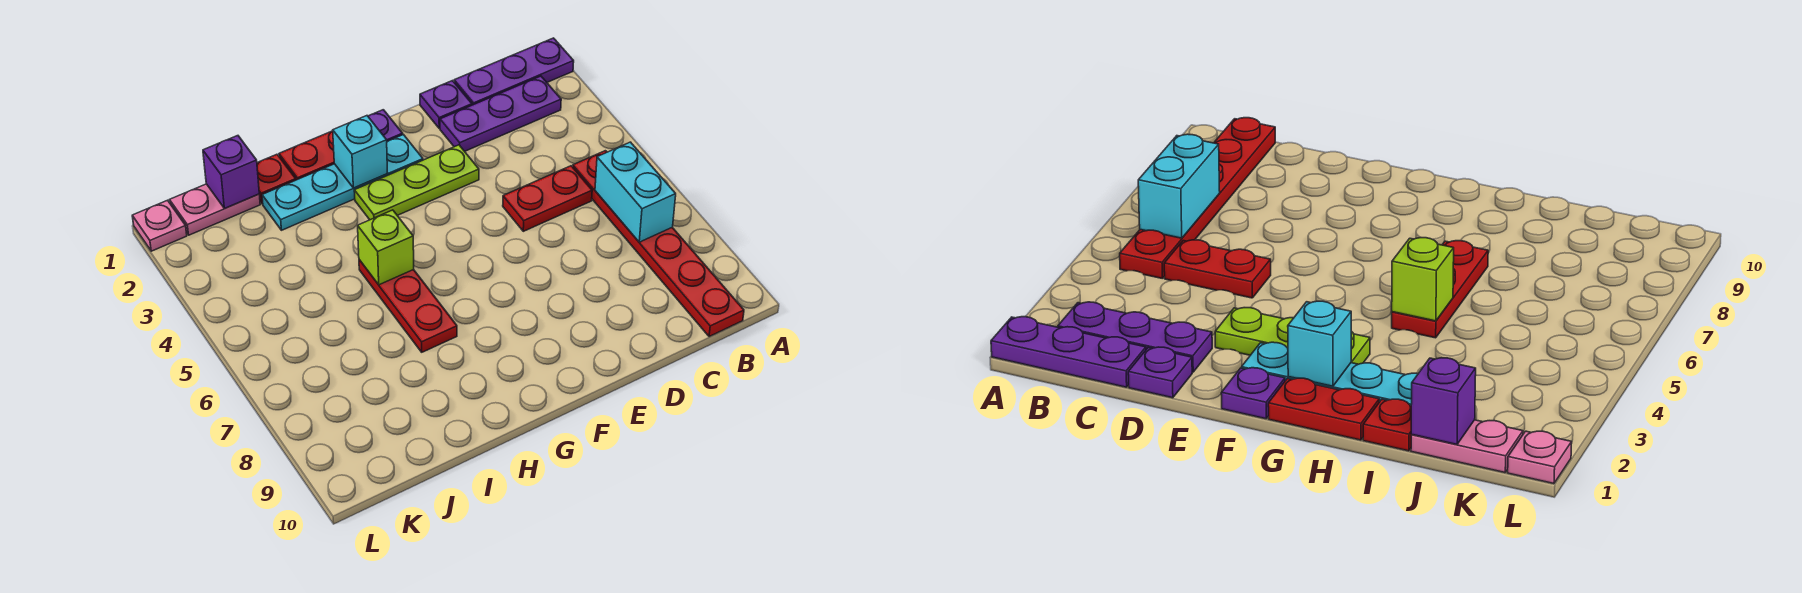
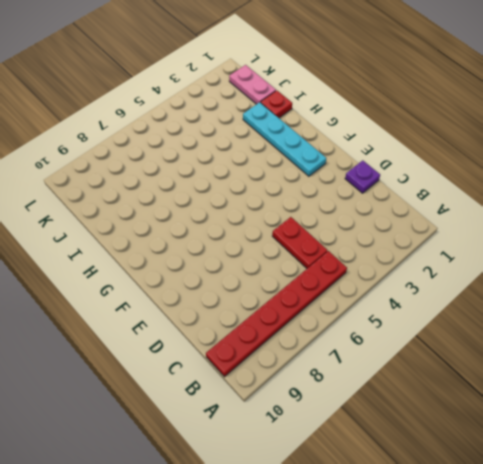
none -> purple 1x3 plate [454,38,574,105]
none -> purple 1x3 plate [440,76,561,151]
none -> lime 1x3 plate [354,145,479,220]

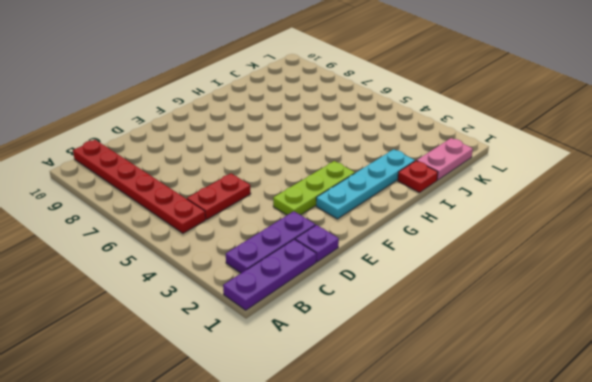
none -> purple 1x1 plate [368,110,403,141]
none -> red 1x2 plate [279,131,334,180]
none -> red 1x3 plate [359,260,457,352]

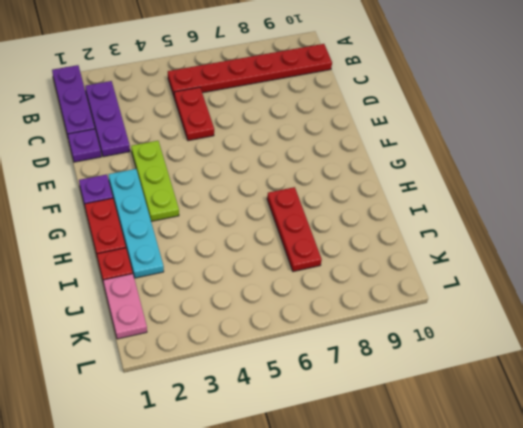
red 1x3 plate [267,187,322,272] -> red 1x3 plate turned to [359,260,457,352]
none -> pink 1x1 plate [132,200,187,251]
none -> cyan 1x2 brick [595,142,676,242]
none -> cyan 1x1 brick [333,116,388,188]

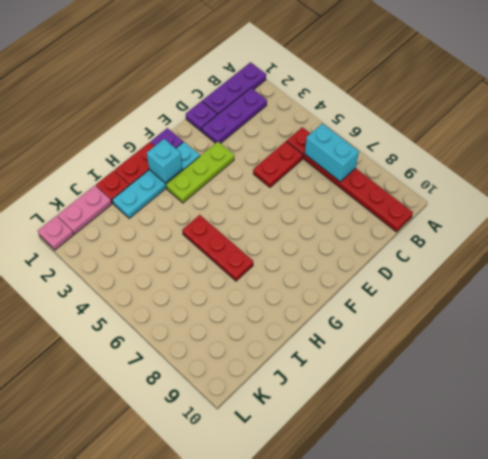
none -> lime 1x1 brick [358,210,414,285]
none -> purple 1x1 brick [203,136,259,208]

